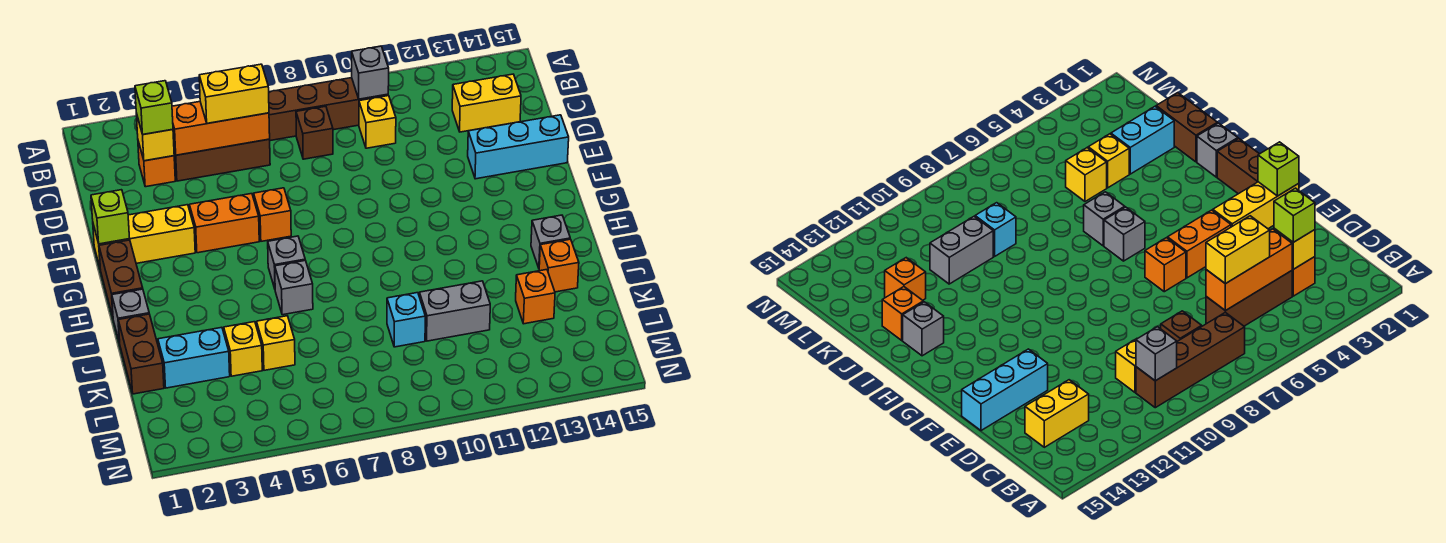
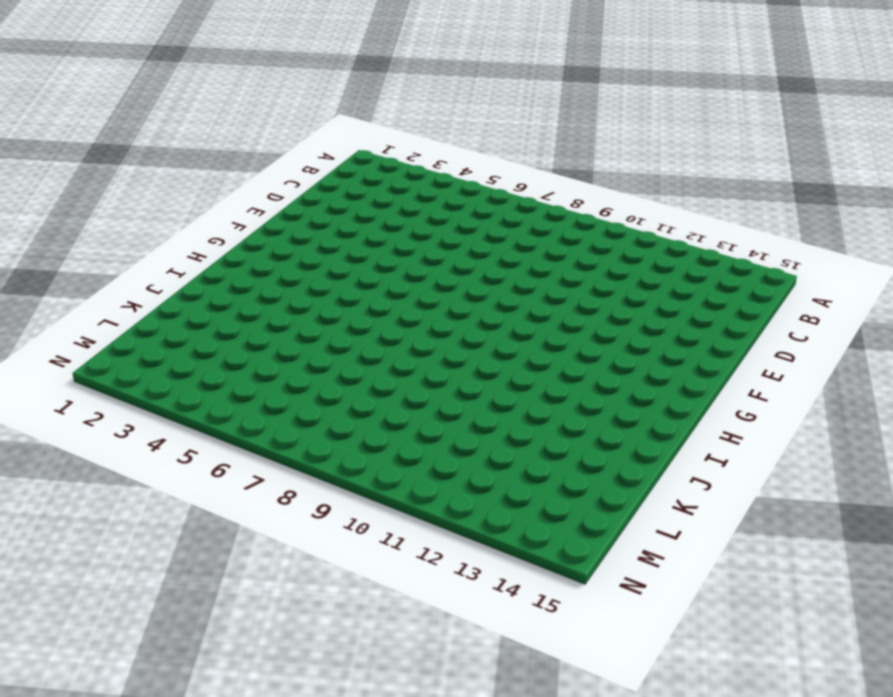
none -> brown 1x4 brick [269,78,388,141]
none -> orange 1x1 brick [138,141,175,187]
none -> brown 1x3 brick [174,139,270,181]

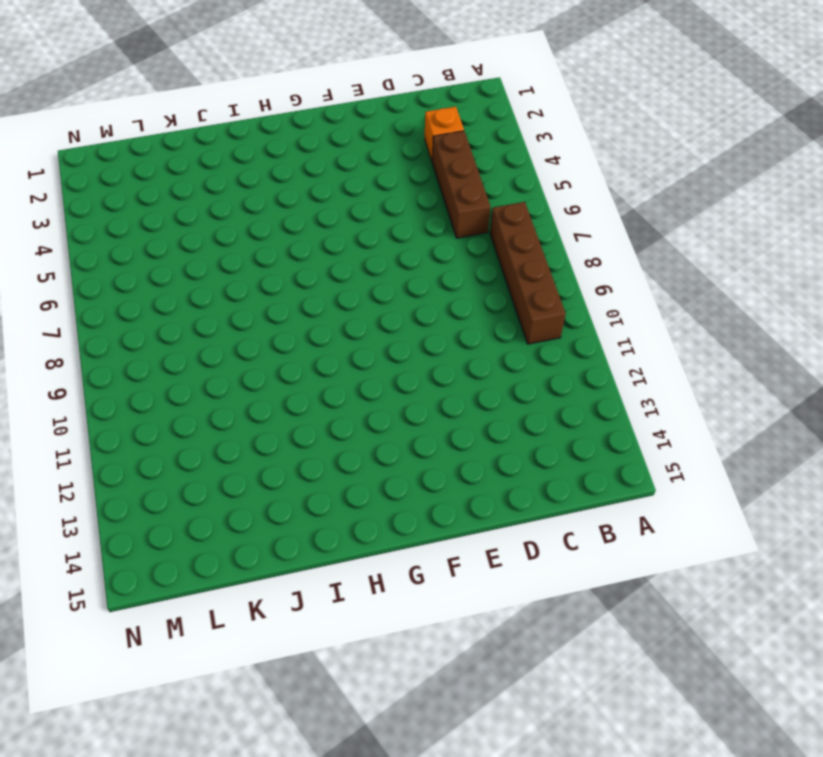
none -> brown 1x1 brick [296,106,333,159]
none -> yellow 1x1 brick [359,96,396,148]
none -> yellow 1x2 brick [452,74,521,132]

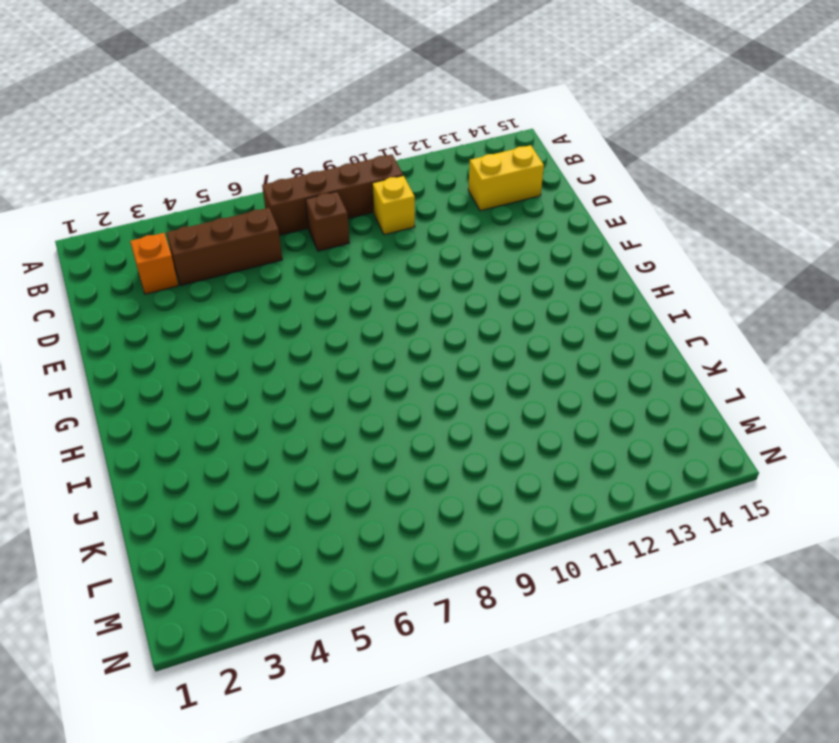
none -> cyan 1x3 brick [468,115,569,179]
none -> yellow 1x3 brick [93,205,195,267]
none -> orange 1x2 brick [189,194,259,253]

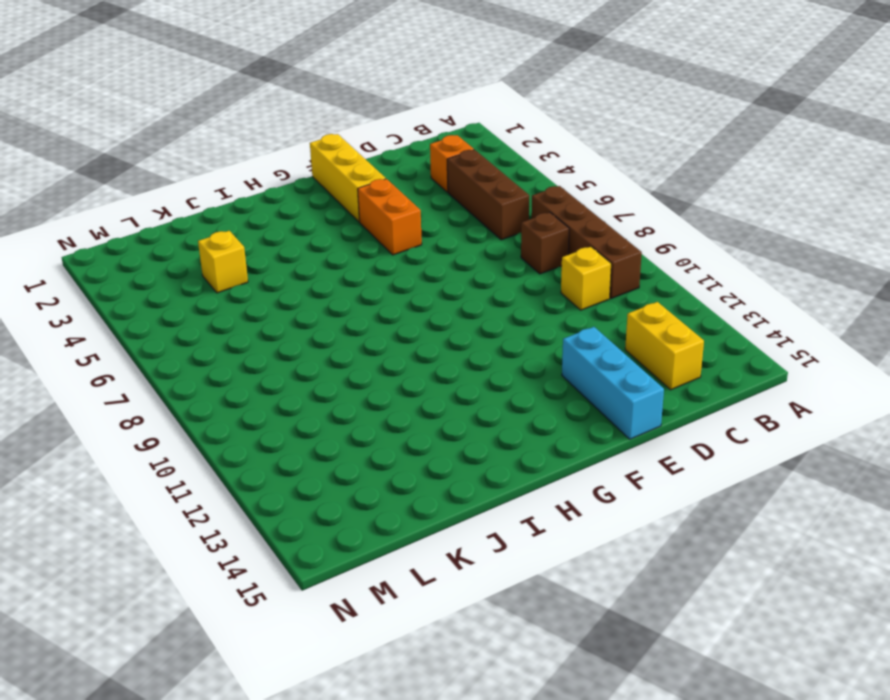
none -> orange 1x1 brick [254,188,291,241]
none -> brown 1x2 brick [99,240,143,317]
none -> grey 1x1 brick [268,236,305,289]

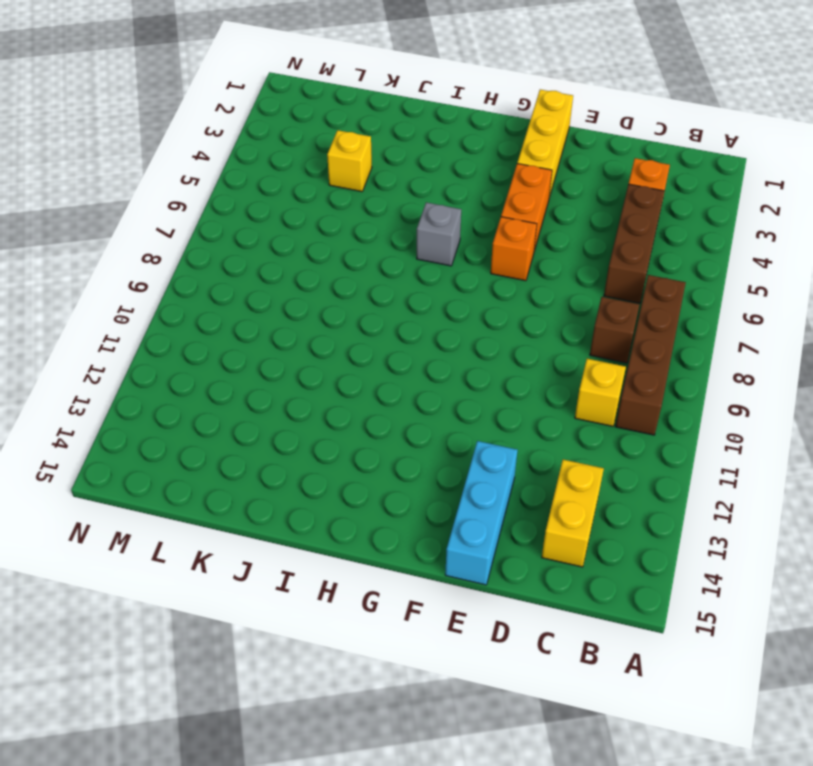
none -> brown 1x2 brick [99,240,143,317]
none -> grey 1x1 brick [112,289,149,343]
none -> grey 1x1 brick [275,260,313,315]

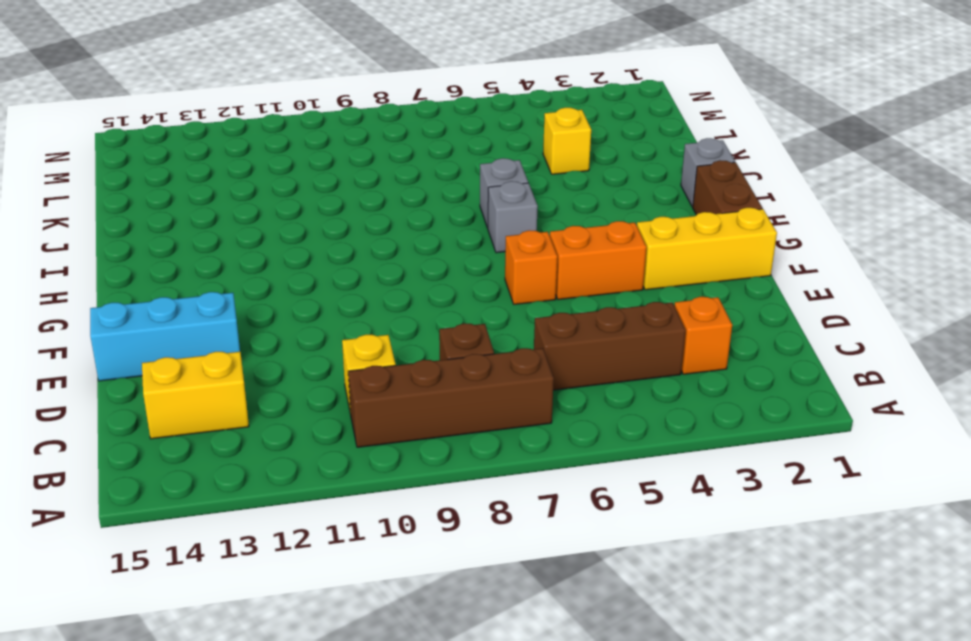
none -> grey 1x1 brick [531,215,570,268]
none -> brown 1x2 brick [118,314,164,394]
none -> orange 1x1 brick [539,239,579,292]

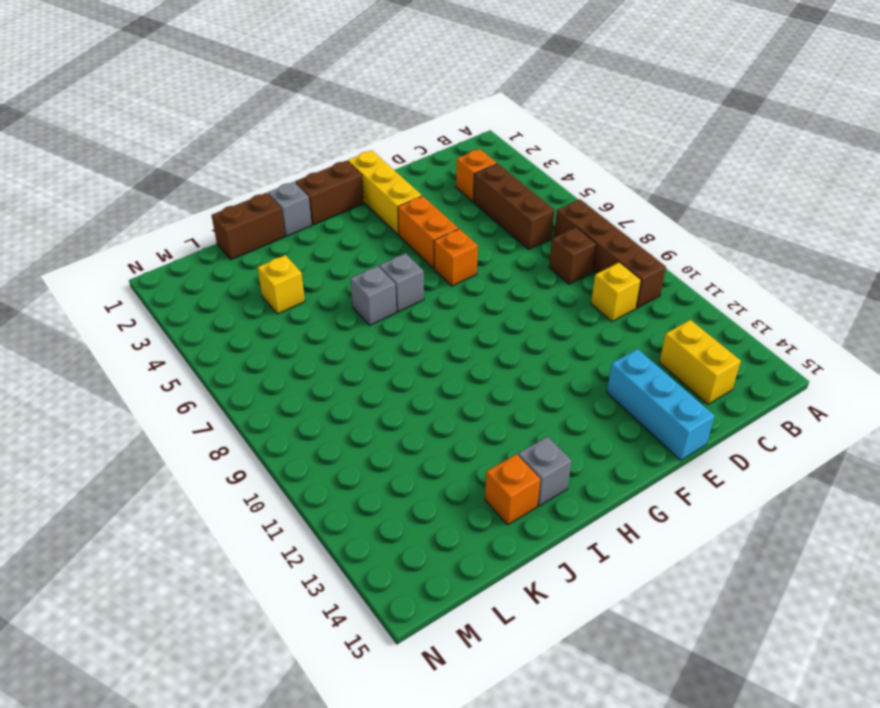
none -> cyan 1x2 brick [158,327,230,388]
none -> yellow 1x1 brick [257,316,295,370]
none -> cyan 1x1 brick [387,293,425,347]

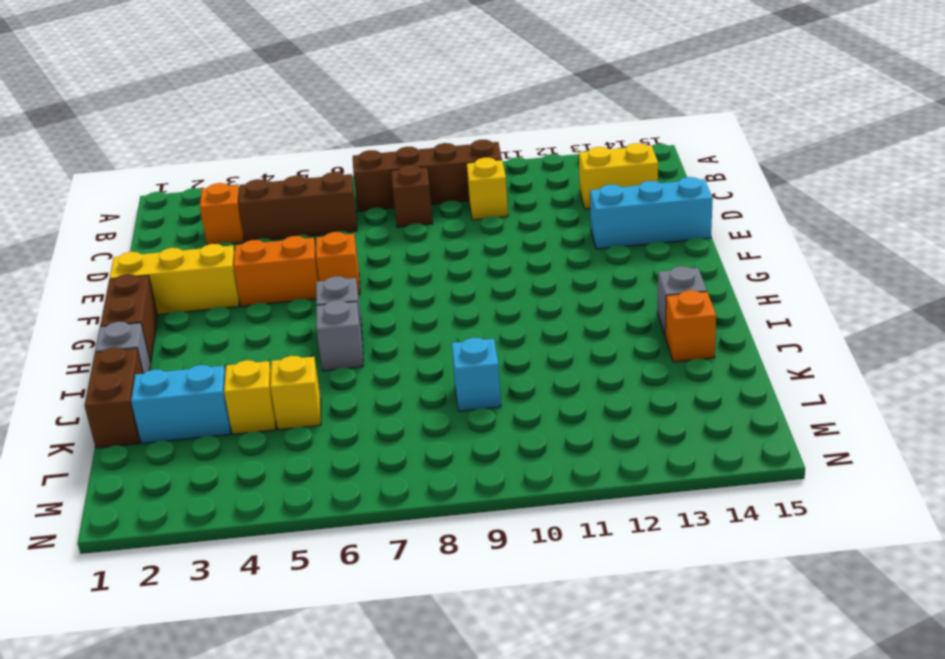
none -> grey 1x2 brick [419,281,490,341]
none -> orange 1x1 brick [516,270,555,324]
none -> grey 1x1 brick [352,46,389,99]

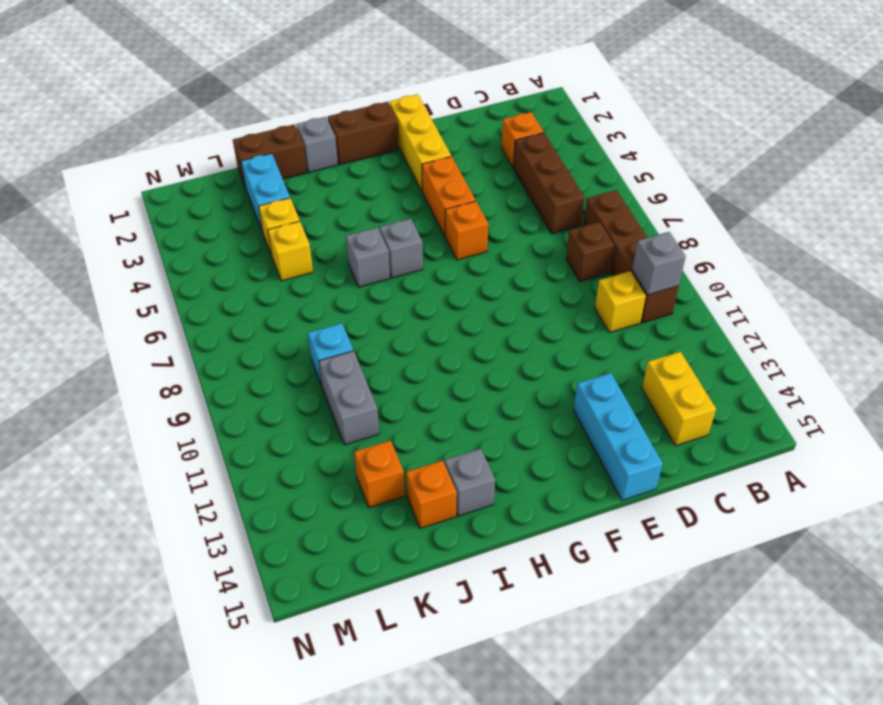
none -> yellow 1x1 brick [136,113,174,161]
none -> orange 1x3 brick [172,102,270,155]
none -> lime 1x1 brick [91,190,130,244]

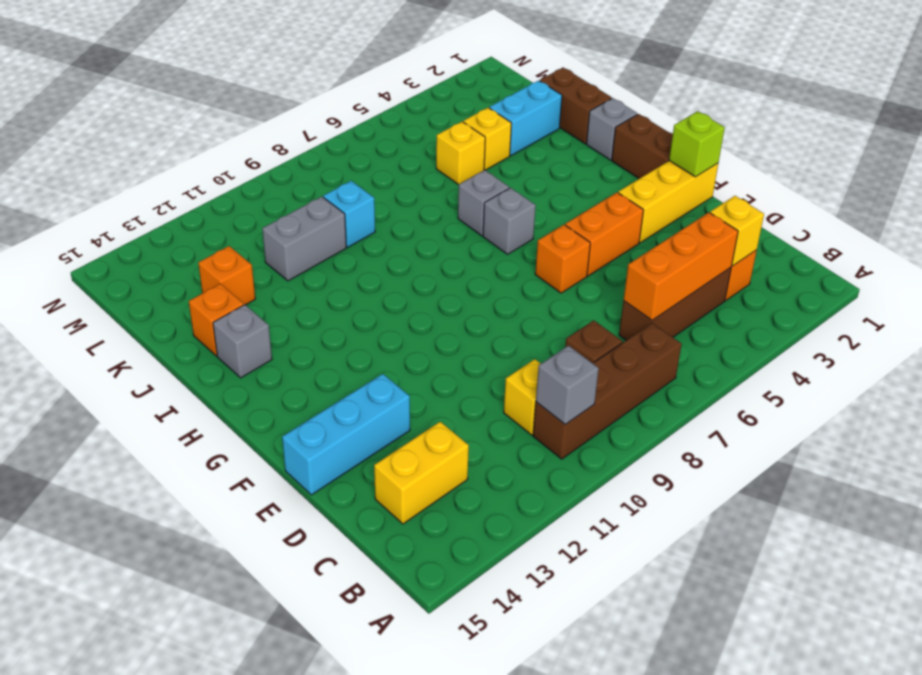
none -> lime 1x1 brick [135,81,173,135]
none -> yellow 1x2 brick [199,64,269,123]

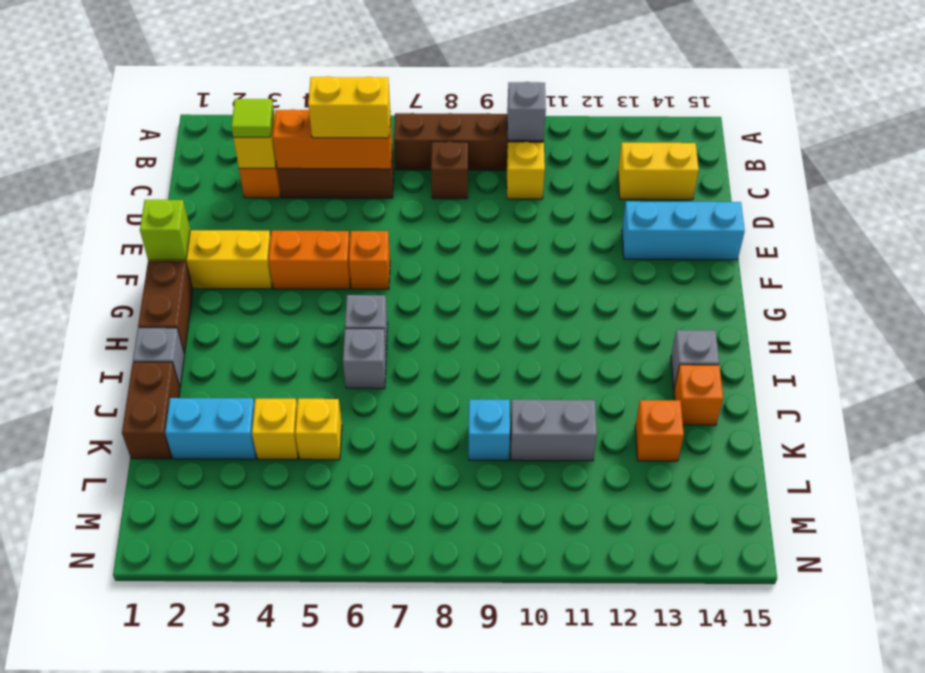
lime 1x1 tile [231,99,274,137] -> lime 1x1 brick [135,81,173,135]

